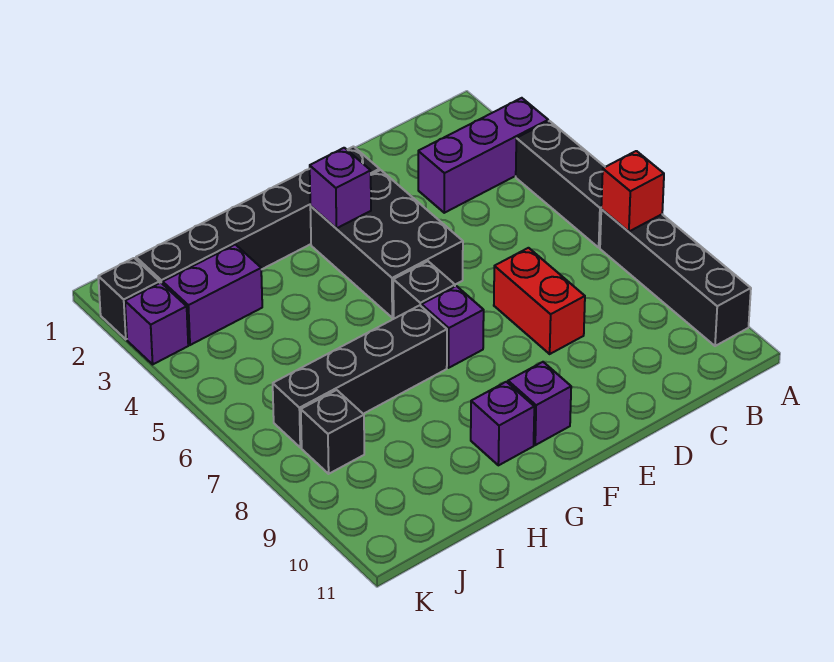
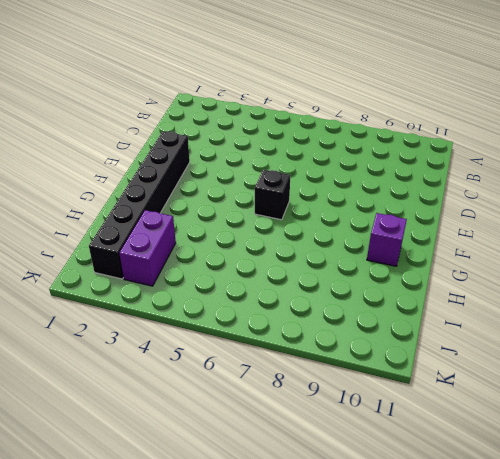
none -> purple 1x3 brick [418,98,548,213]
none -> black 1x3 brick [516,121,605,247]
none -> black 1x4 brick [600,209,751,346]

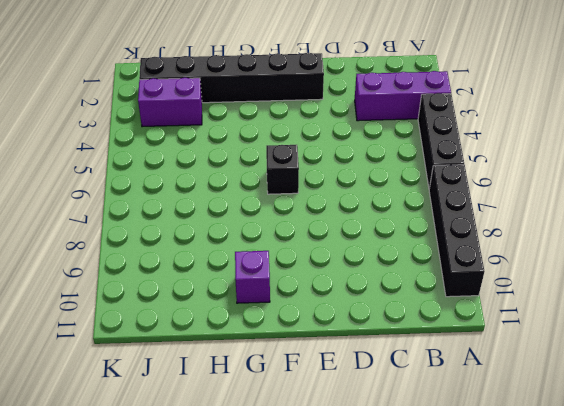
none -> red 1x2 brick [494,248,585,354]
none -> black 2x3 brick [310,170,463,318]
none -> purple 1x1 brick [422,286,484,368]

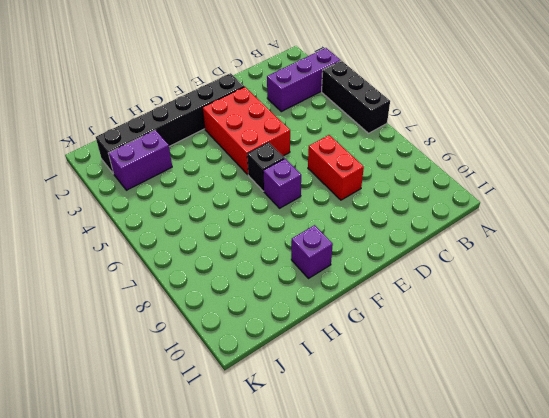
red 2x3 brick [203,87,290,175] -> black 2x3 brick [310,170,463,318]
none -> black 1x4 brick [600,209,751,346]
none -> purple 1x1 brick [508,362,571,445]
none -> black 1x4 brick [273,305,447,448]

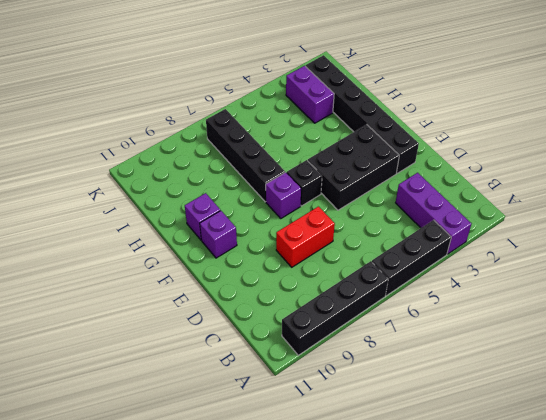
none -> black 1x1 brick [301,390,364,474]
none -> black 1x1 brick [98,258,160,339]
none -> purple 1x1 brick [125,283,188,364]

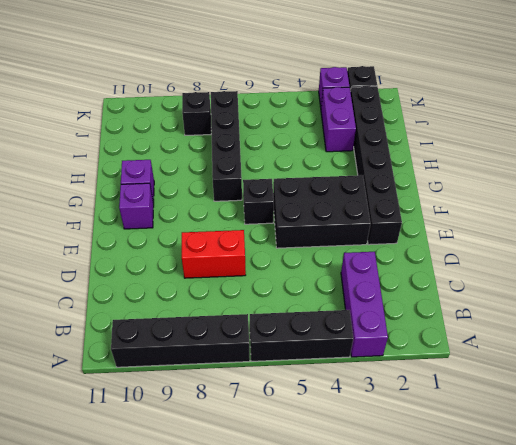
none -> purple 1x1 brick [422,286,484,368]
none -> red 1x1 brick [601,151,664,232]
none -> purple 1x1 brick [310,148,371,228]

